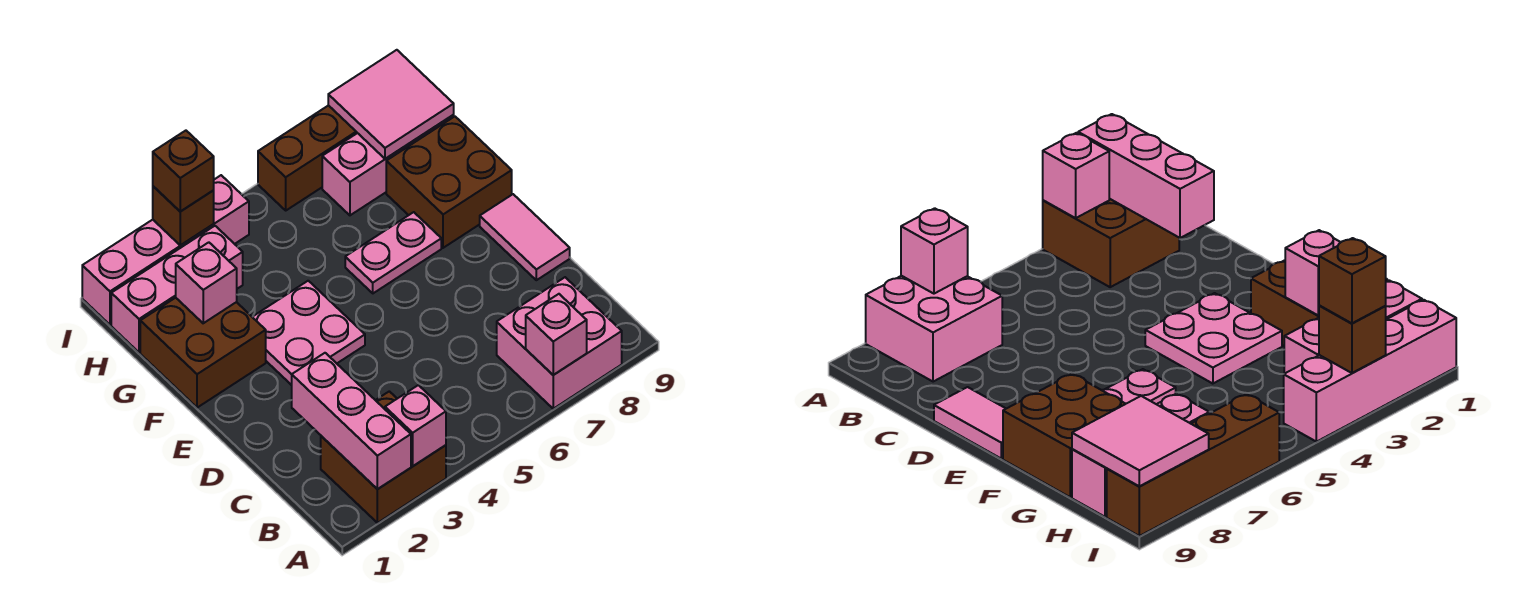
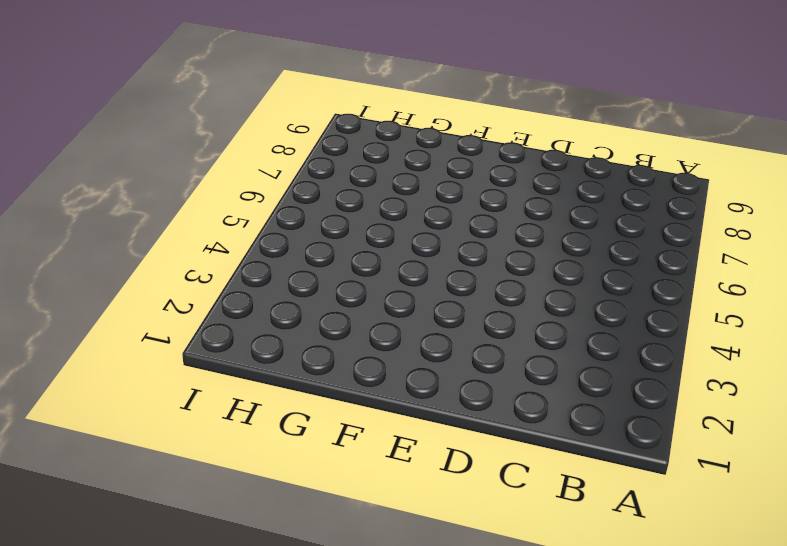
none -> brown 2x2 brick [321,391,446,523]
none -> pink 2x2 brick [497,277,622,409]
none -> pink 1x2 tile [480,194,570,280]

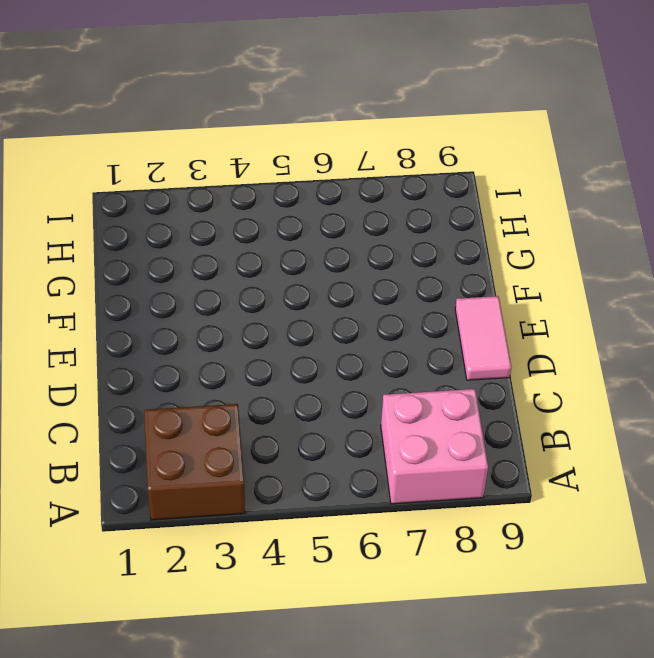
none -> pink 2x2 plate [253,281,365,385]
none -> brown 2x2 brick [140,298,266,408]
none -> pink 1x2 plate [345,212,441,293]

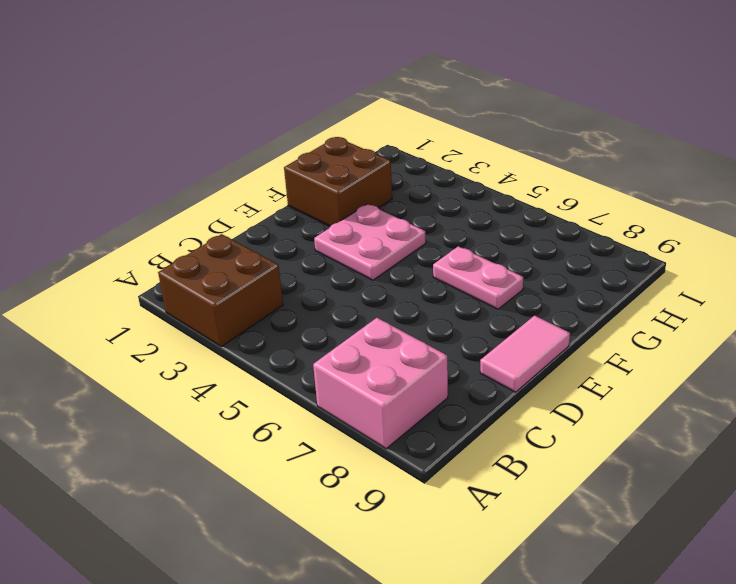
none -> brown 2x2 brick [386,117,512,248]
none -> pink 1x3 brick [111,226,243,352]
none -> pink 1x3 brick [322,115,454,215]

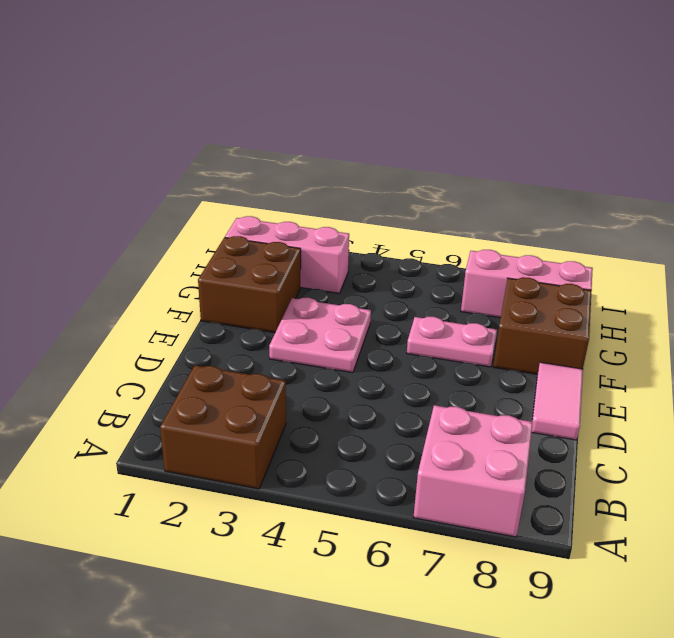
none -> pink 1x4 brick [82,175,249,325]
none -> brown 1x4 brick [258,105,357,210]
none -> pink 1x3 brick [292,353,411,489]

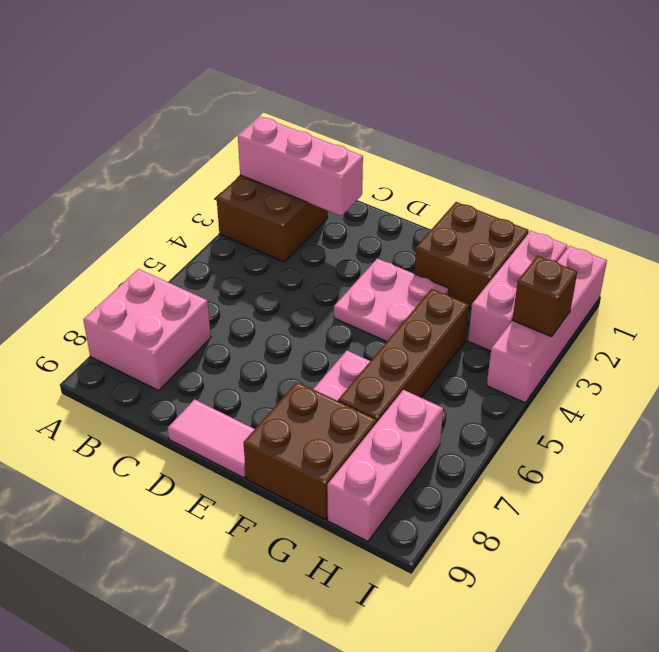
brown 1x4 brick [338,289,469,422] -> brown 1x4 brick moved to [258,105,357,210]
none -> pink 1x1 brick [385,385,446,466]
none -> pink 1x1 brick [526,294,587,375]
none -> pink 1x1 brick [176,242,237,323]

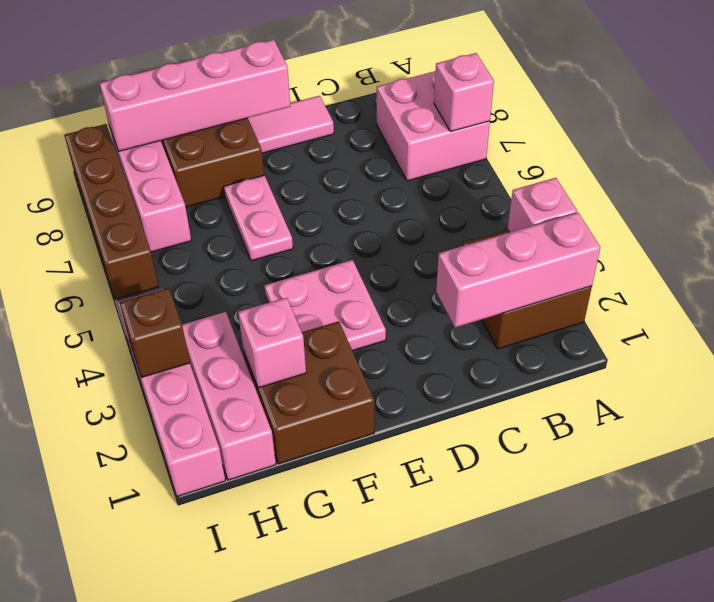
pink 1x4 brick [99,40,290,152] -> pink 2x2 tile [328,50,454,159]
none -> brown 1x1 brick [153,131,214,212]

